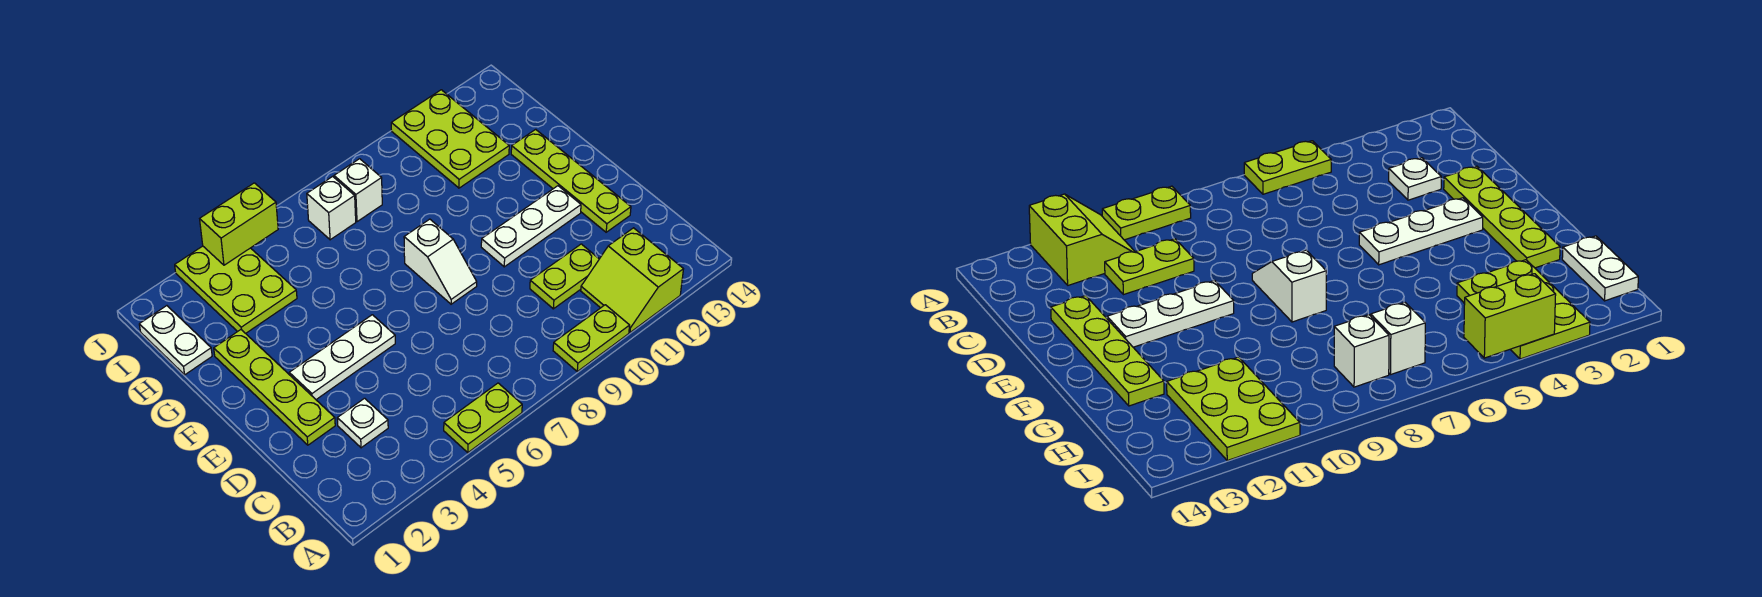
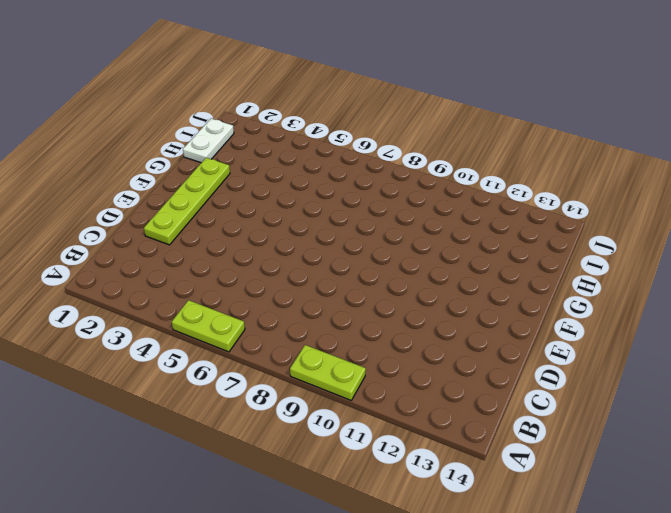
none -> lime 2x2 slope [581,228,683,332]
none -> white 1x1 plate [337,398,388,448]
none -> lime 1x2 plate [530,244,599,309]

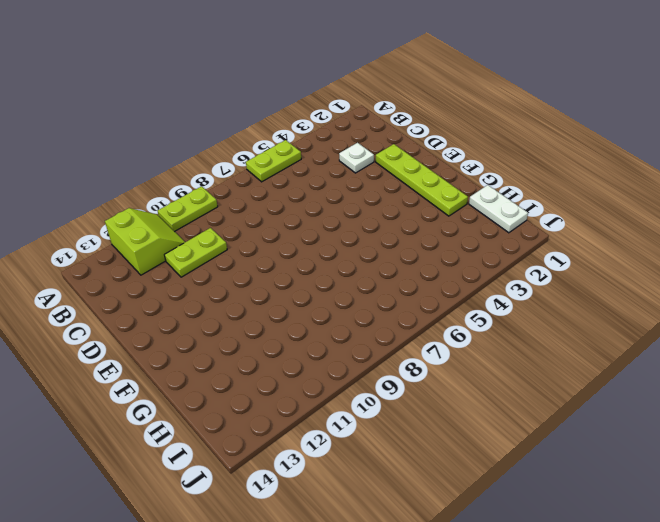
none -> lime 1x4 plate [511,129,631,232]
none -> white 1x3 plate [289,315,395,399]
none -> white 1x2 slope [404,219,477,304]

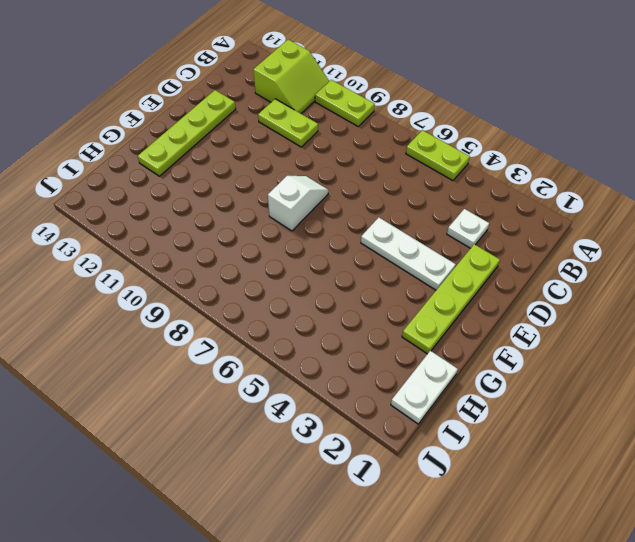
none -> white 1x3 plate [481,186,581,267]
none -> lime 2x3 plate [175,246,297,333]
none -> lime 2x3 plate [391,90,509,188]

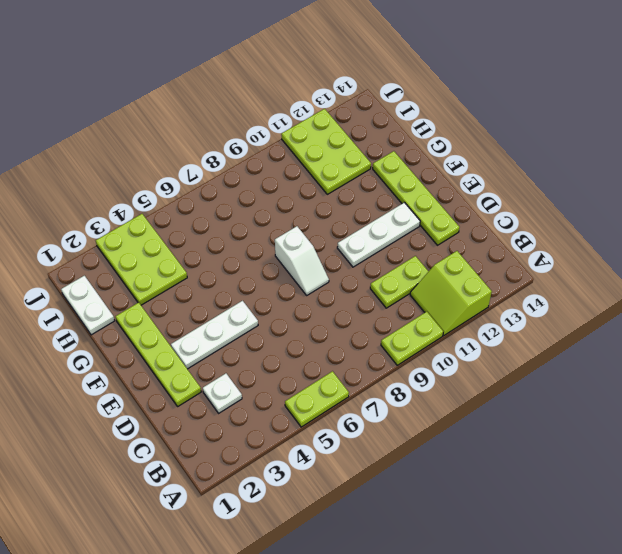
none -> white 1x1 brick [307,176,356,240]
none -> white 1x1 brick [334,159,382,222]
none -> lime 1x2 brick [200,183,278,265]

